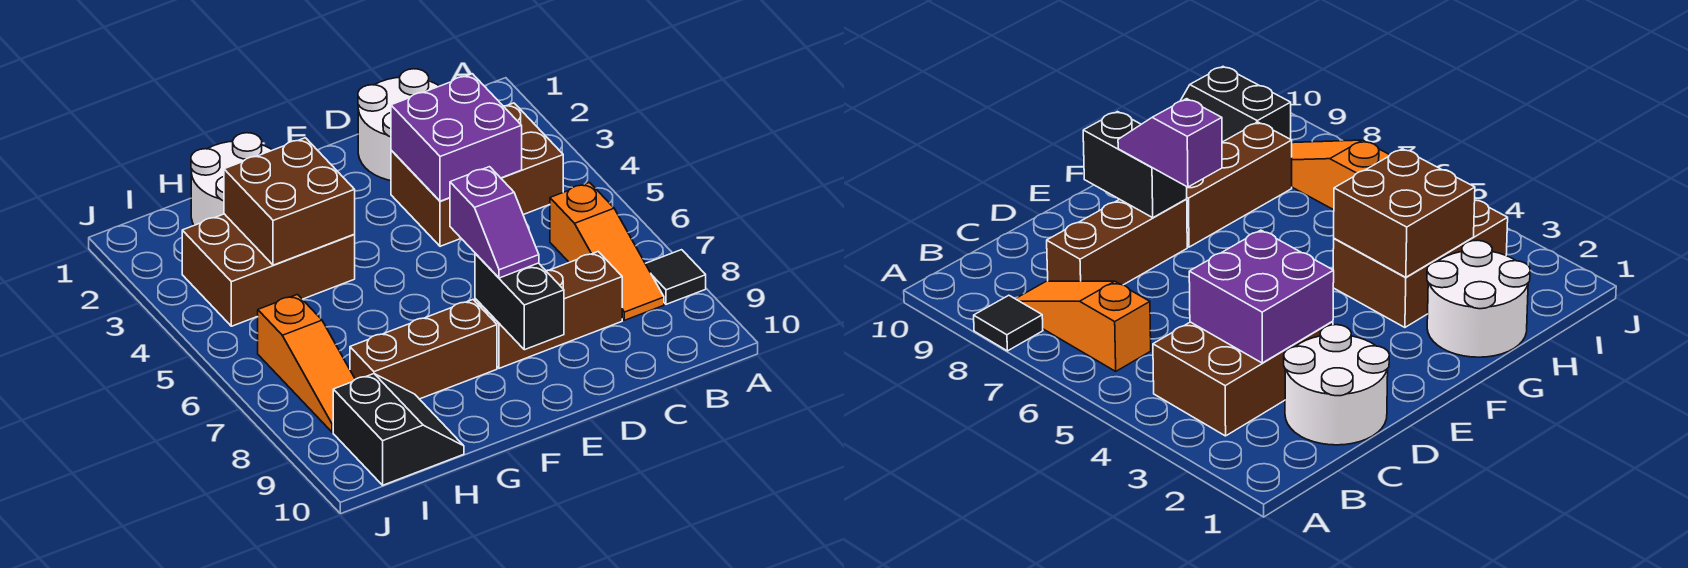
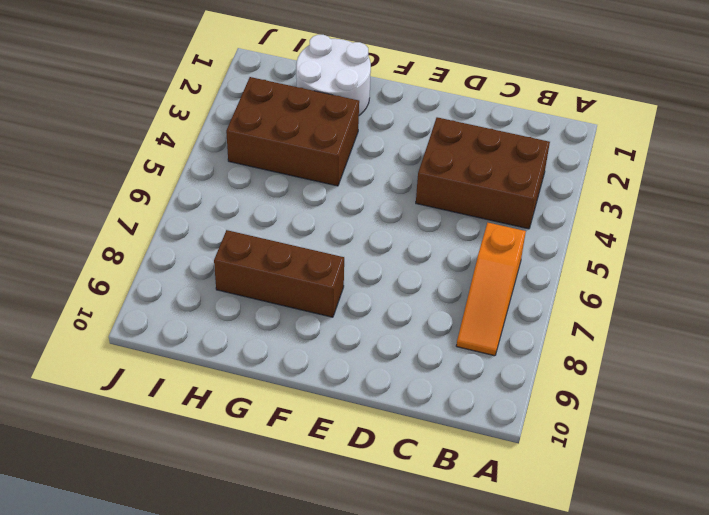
none -> black 1x1 tile [645,250,706,304]
none -> white 2x2 round brick [358,69,439,181]
none -> brown 1x3 brick [475,252,622,368]

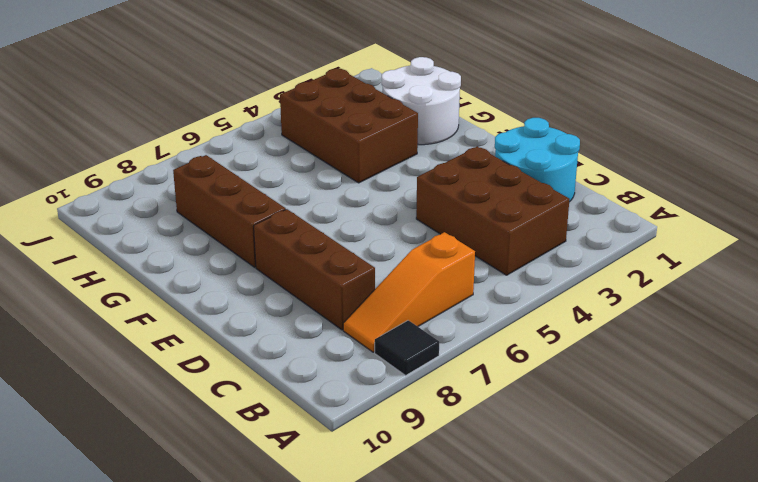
cyan 2x2 round brick [495,118,580,202] -> white 2x2 round brick [358,69,439,181]
none -> black 2x2 slope [333,374,464,485]
none -> orange 1x3 slope [258,294,355,432]
none -> purple 2x2 brick [391,74,522,201]

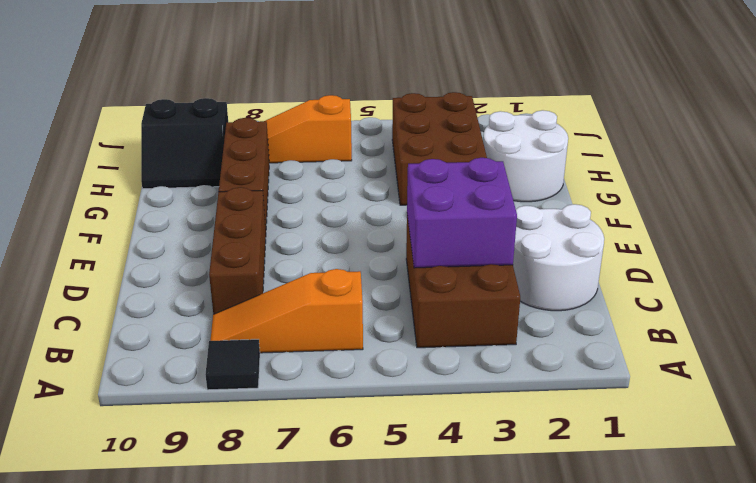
none -> black 1x2 brick [475,254,564,350]
none -> brown 2x2 brick [224,138,355,265]
none -> purple 1x2 slope [450,167,539,278]

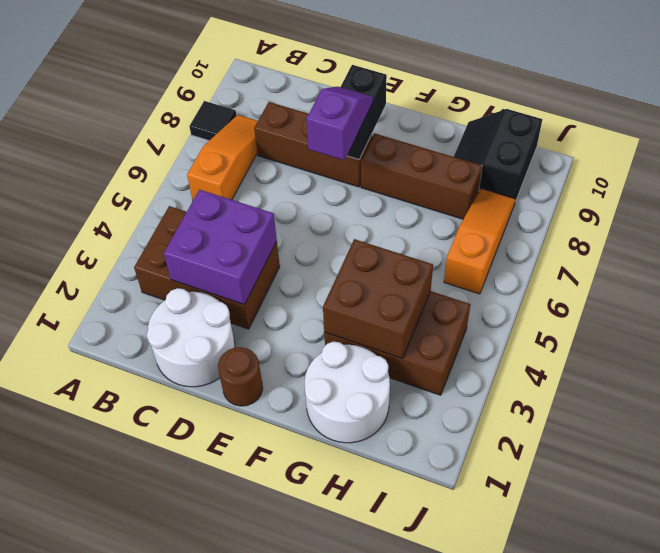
brown 1x1 round brick [218,347,263,406] -> none

